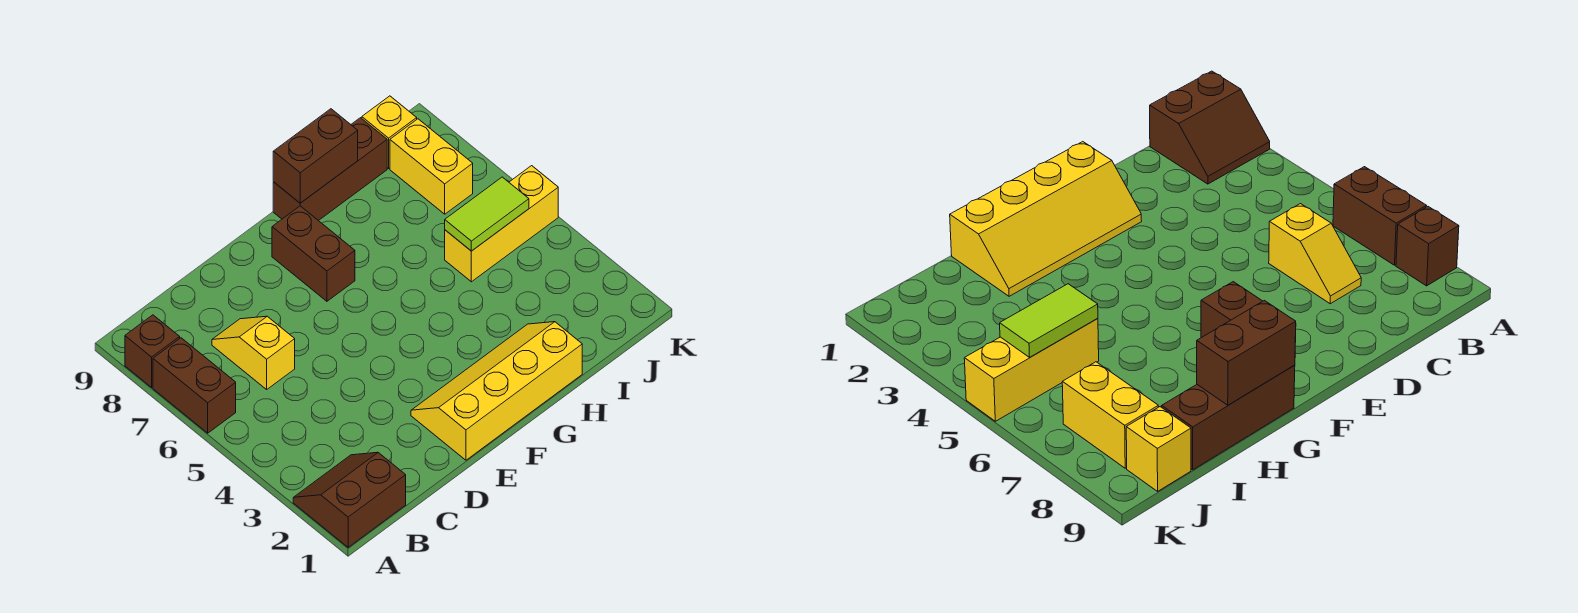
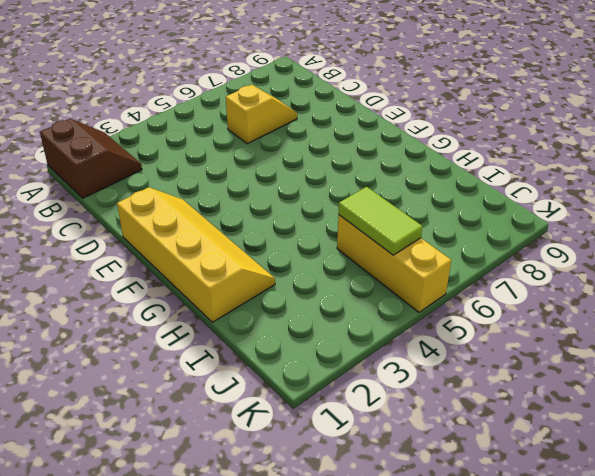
none -> brown 1x2 brick [153,338,236,433]
none -> brown 1x1 brick [125,315,180,387]
none -> brown 1x2 brick [272,206,355,301]

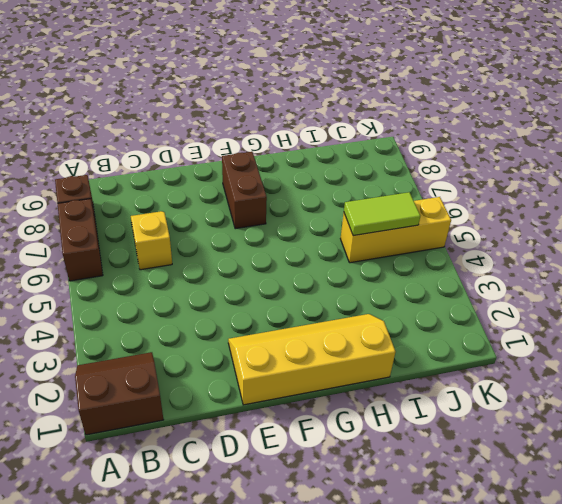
none -> brown 1x3 brick [273,118,387,221]
none -> yellow 1x2 brick [390,119,473,214]
none -> yellow 1x1 brick [362,96,417,168]

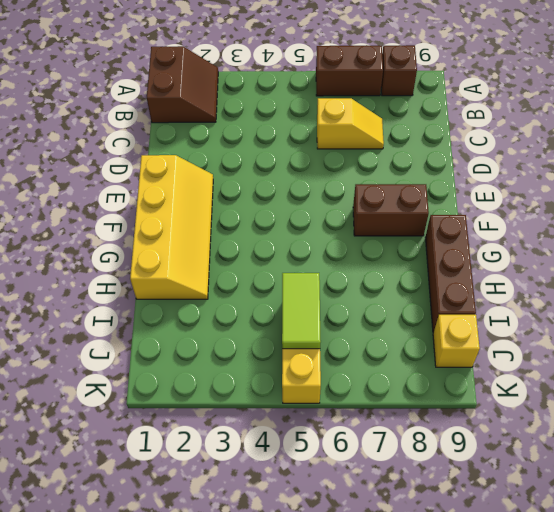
none -> yellow 1x2 brick [390,119,473,214]
none -> brown 1x2 brick [273,109,358,203]

